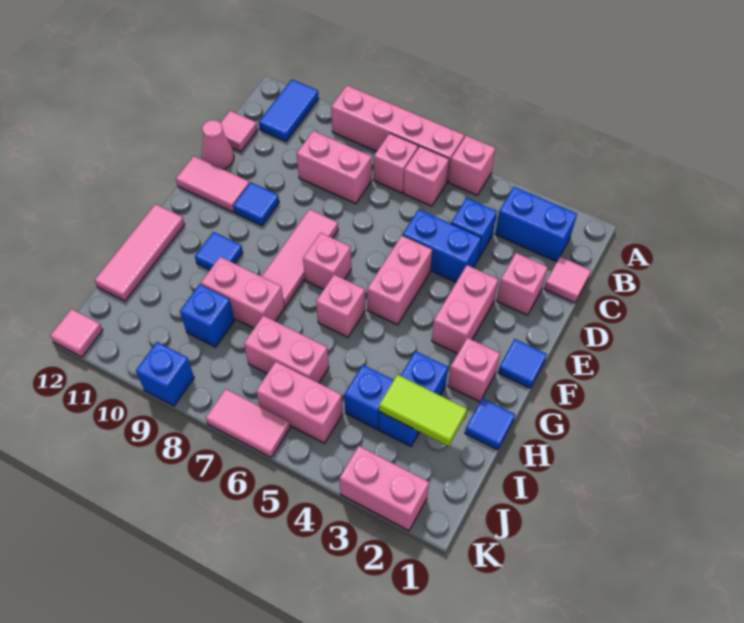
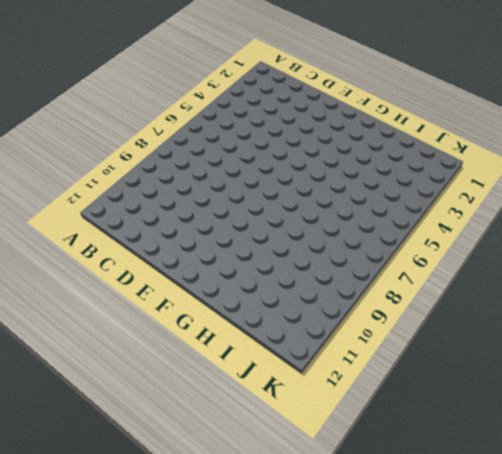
none -> pink 1x1 brick [449,136,495,195]
none -> pink 1x4 brick [331,85,465,182]
none -> blue 1x2 tile [259,79,319,141]
none -> blue 1x2 brick [495,187,577,262]

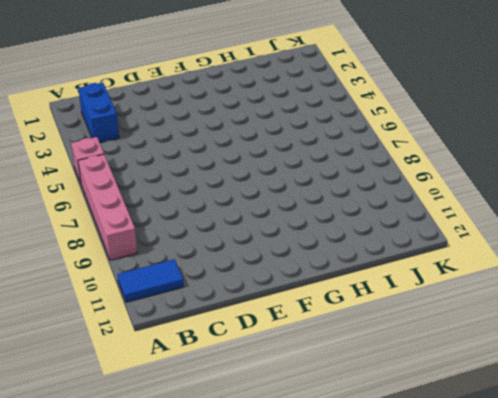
none -> pink 1x1 brick [403,146,449,206]
none -> pink 1x1 brick [374,133,418,193]
none -> pink 1x1 tile [544,257,591,303]
none -> blue 1x1 brick [451,198,497,259]

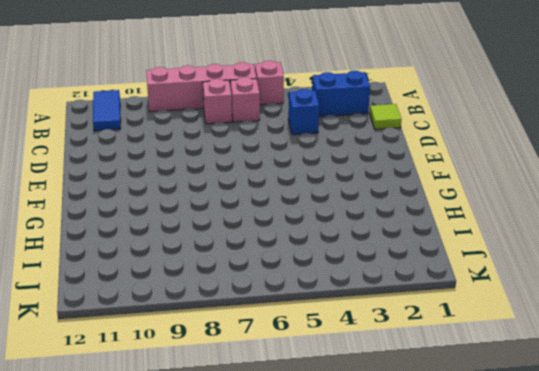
lime 1x1 tile [370,104,402,129] -> pink 1x1 tile [544,257,591,303]
none -> pink 1x2 brick [297,131,372,204]
none -> pink 1x1 tile [220,111,258,152]
none -> pink 1x1 brick [497,253,548,315]
none -> blue 1x2 brick [402,209,481,282]

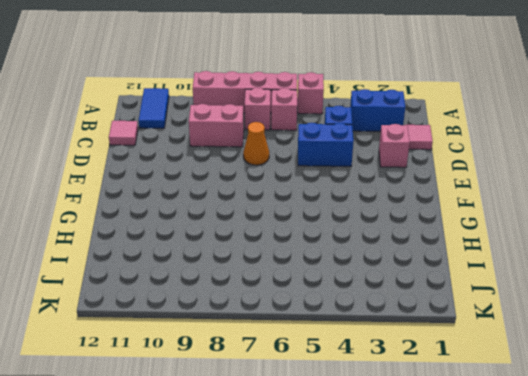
orange 1x1 cone [243,122,269,165] -> none
none -> pink 1x1 cone [202,120,234,169]
none -> pink 1x2 brick [432,265,498,354]
none -> pink 1x2 brick [367,236,432,325]
none -> pink 1x3 tile [262,209,338,307]

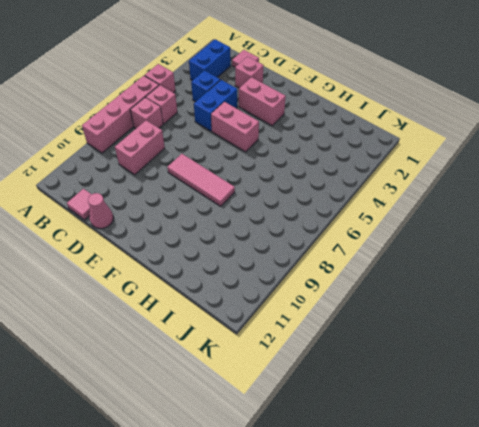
none -> blue 1x2 tile [259,79,319,141]
none -> blue 1x1 tile [233,182,279,226]
none -> pink 1x2 tile [176,156,249,212]
none -> blue 1x1 tile [498,339,547,388]

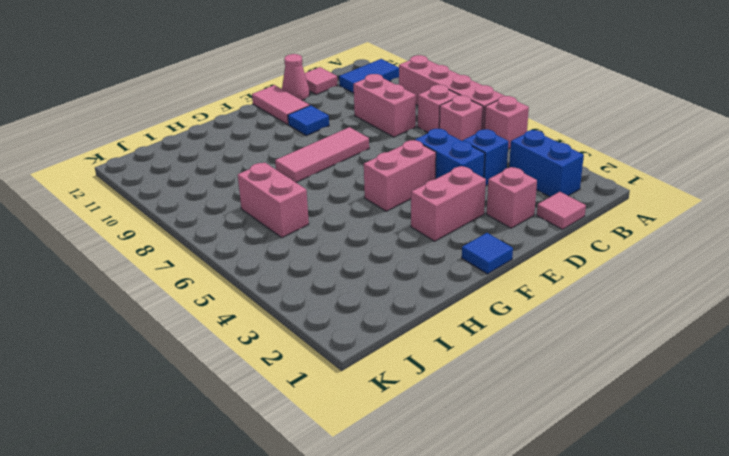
none -> pink 1x1 brick [303,233,351,289]
none -> pink 1x1 brick [448,338,500,402]
none -> pink 1x1 brick [316,275,365,337]
none -> blue 1x1 tile [195,232,243,270]

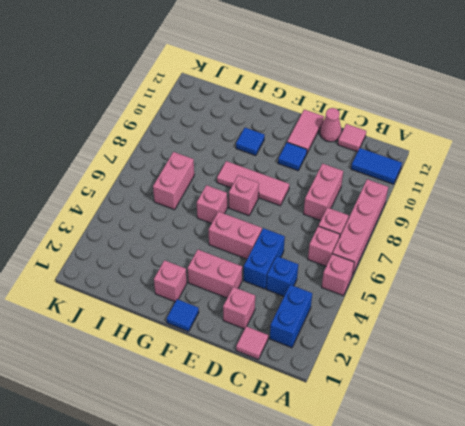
none -> pink 1x3 tile [95,204,185,301]
none -> blue 1x1 tile [465,398,515,450]
none -> blue 1x2 brick [379,351,448,446]
none -> pink 1x2 brick [201,257,284,328]

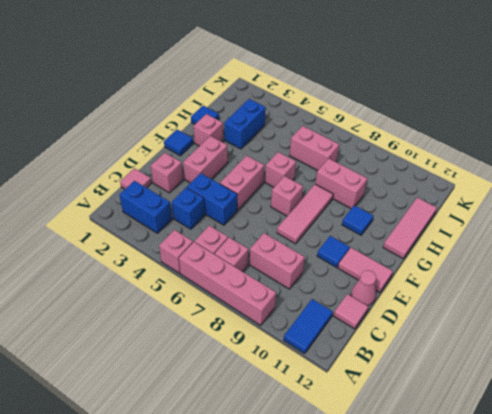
none -> blue 1x1 brick [344,365,394,429]
none -> blue 1x1 brick [180,284,235,347]
none -> pink 1x2 brick [256,362,343,443]
none -> pink 1x2 brick [339,446,429,531]

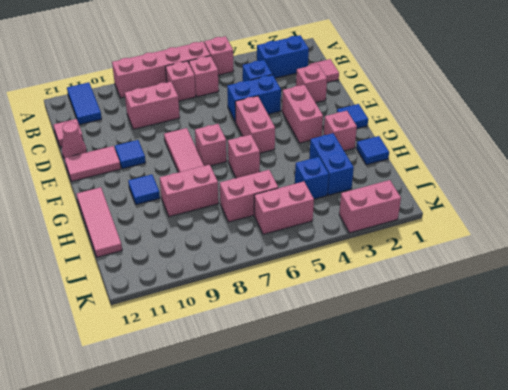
none -> blue 1x1 brick [180,284,235,347]
none -> pink 1x2 tile [206,389,290,457]
none -> blue 1x1 brick [136,342,194,406]
none -> pink 1x1 tile [50,309,103,357]

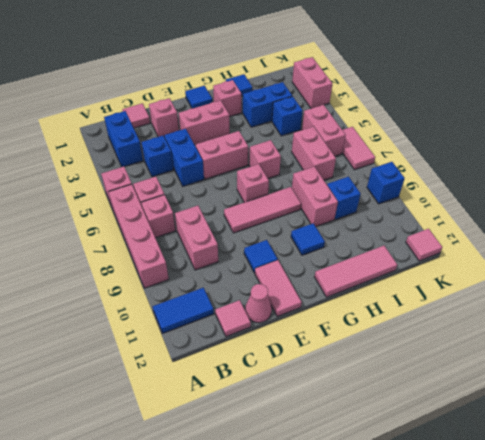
none -> lime 1x2 tile [379,375,467,446]

